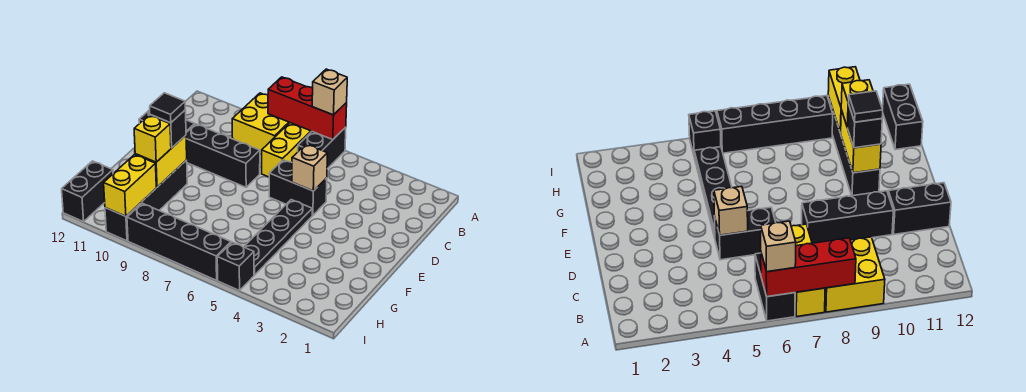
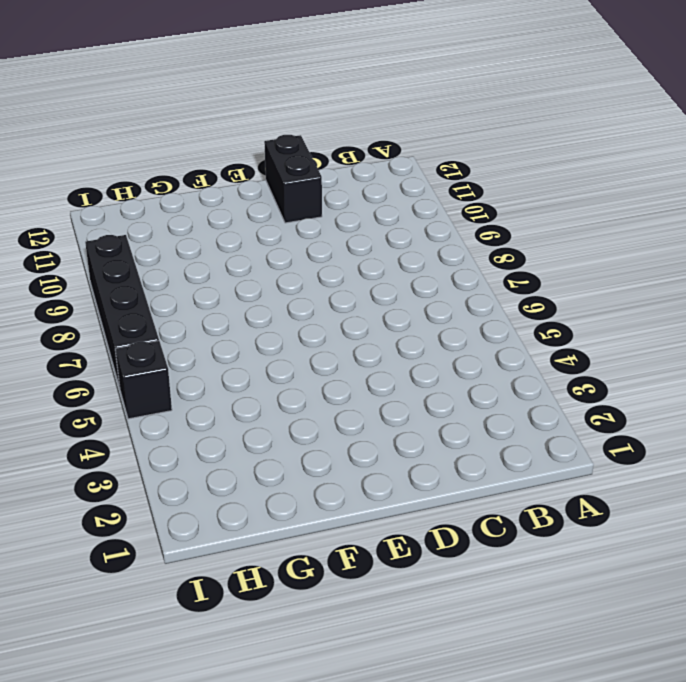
none -> black 1x2 brick [298,127,346,169]
none -> yellow 1x3 brick [262,123,312,177]
none -> yellow 2x2 brick [232,93,290,154]

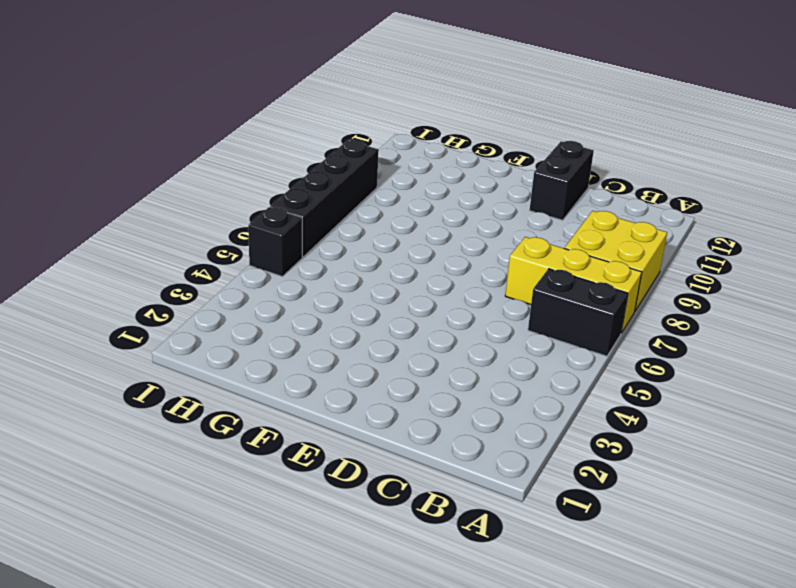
none -> black 1x2 brick [269,160,327,215]
none -> black 1x3 brick [186,124,260,187]
none -> black 1x4 plate [244,200,312,275]

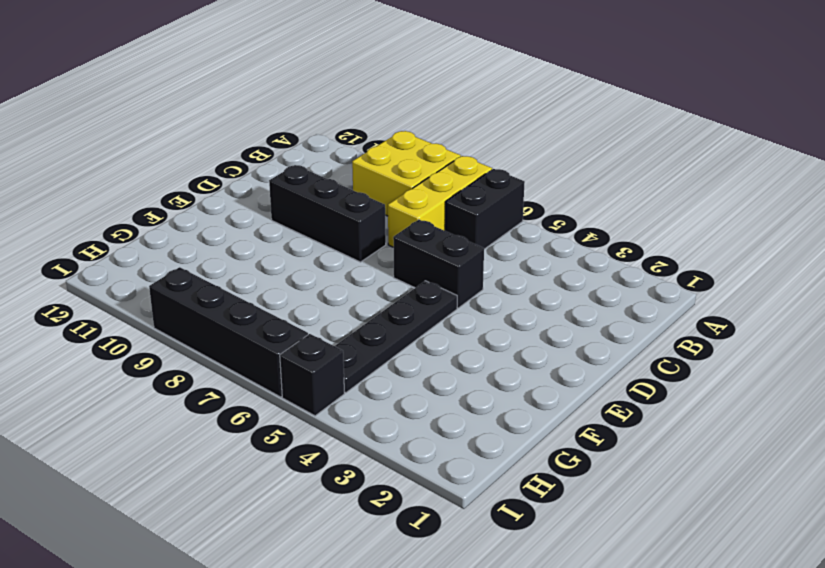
none -> black 1x2 brick [888,183,951,234]
none -> black 1x4 brick [105,160,187,241]
none -> black 1x2 brick [62,161,113,222]

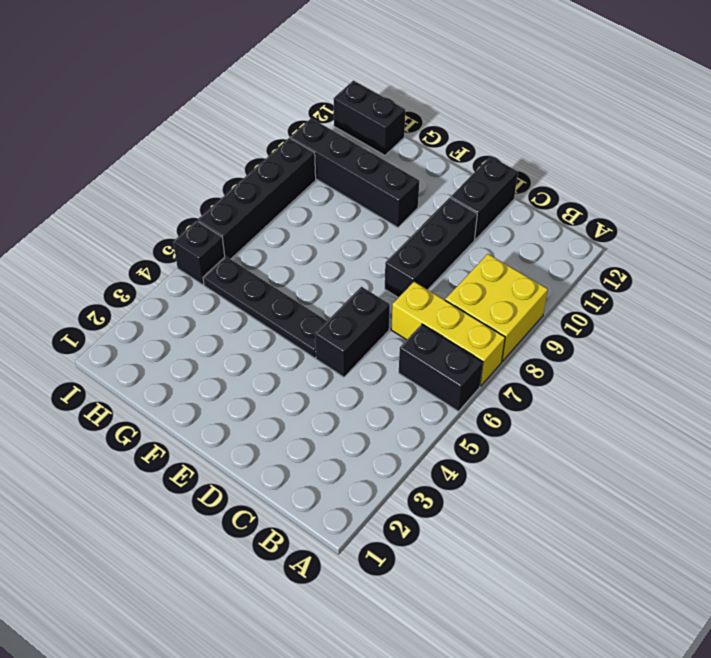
none -> red 1x3 brick [268,77,347,140]
none -> tan 1x1 brick [292,144,327,191]
none -> yellow 1x2 brick [135,135,187,187]

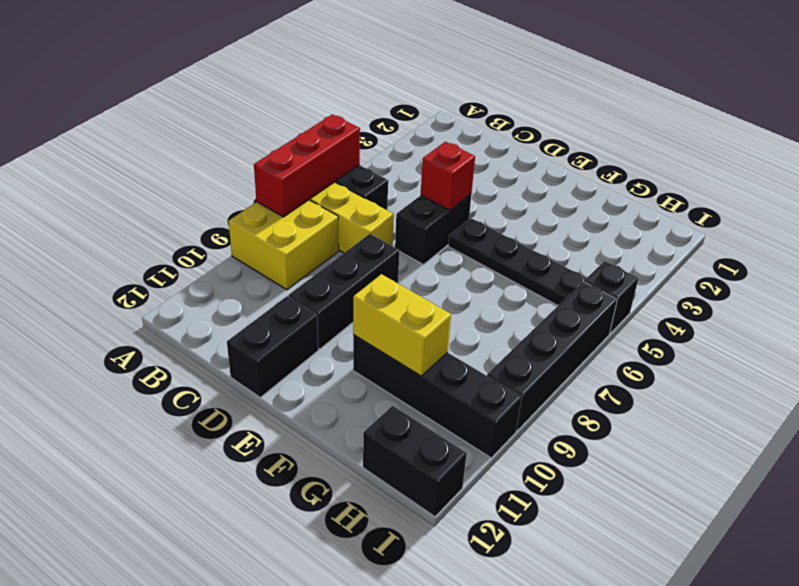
red 1x1 brick [421,142,475,210] -> tan 1x1 brick [292,144,327,191]
none -> yellow 1x2 brick [104,154,156,216]
none -> tan 1x1 brick [312,69,347,115]
none -> black 1x1 brick [150,110,186,148]

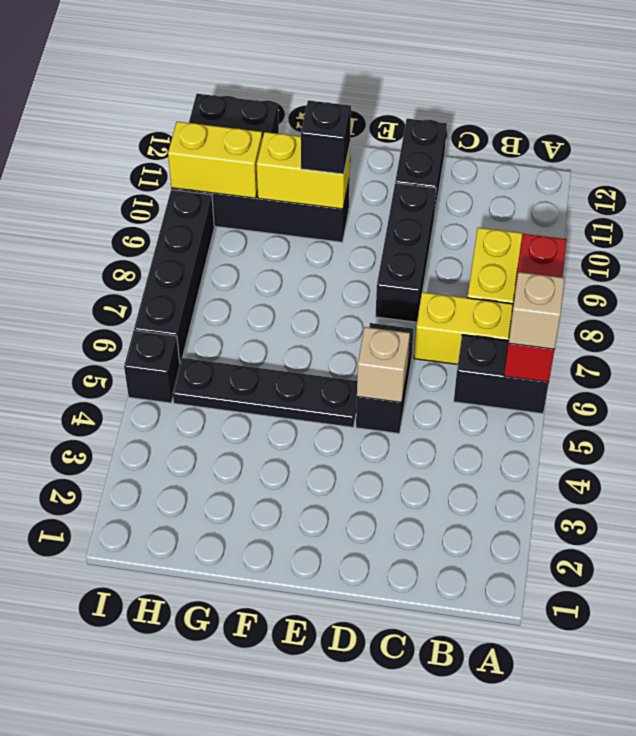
none -> yellow 1x1 brick [134,115,171,162]
none -> black 1x1 tile [149,93,185,123]

